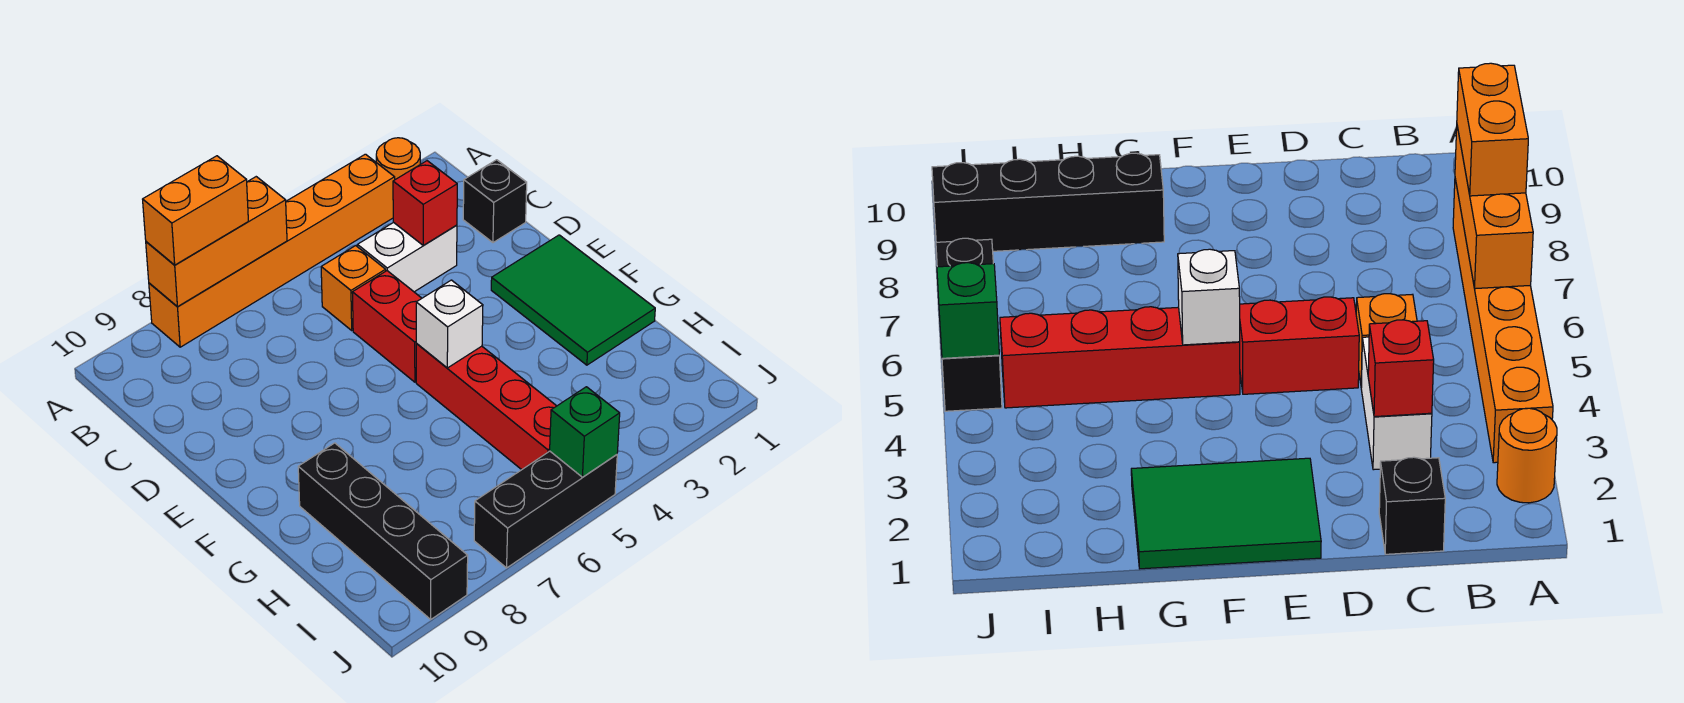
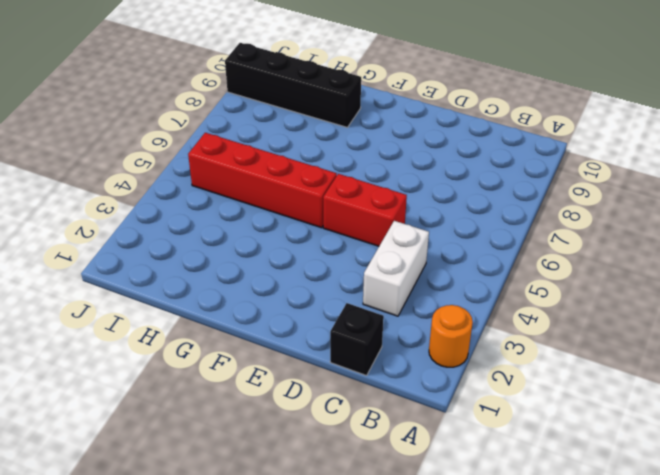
none -> orange 1x6 brick [149,154,395,347]
none -> orange 1x1 brick [321,246,386,330]
none -> green 2x3 tile [491,235,655,365]

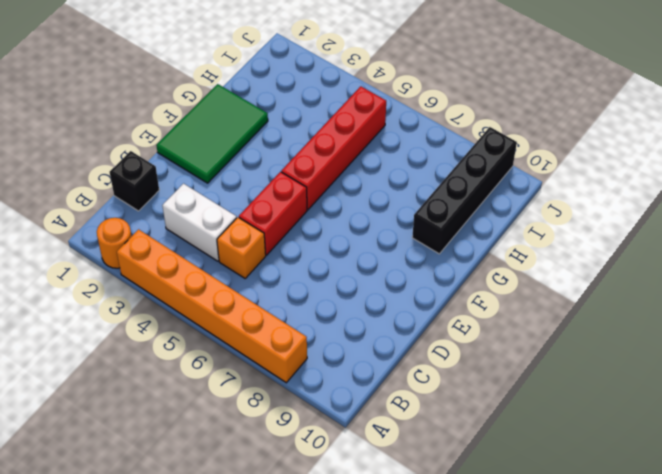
none -> black 1x3 brick [474,451,617,568]
none -> orange 1x3 brick [146,177,287,307]
none -> red 1x1 brick [393,161,457,245]

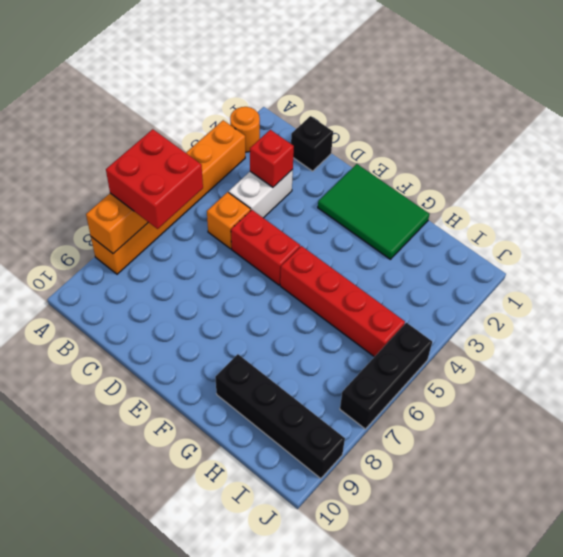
red 2x2 brick [106,129,203,229] -> orange 1x2 brick [143,156,248,265]
none -> white 1x1 brick [416,280,483,368]
none -> green 1x1 brick [550,387,620,477]

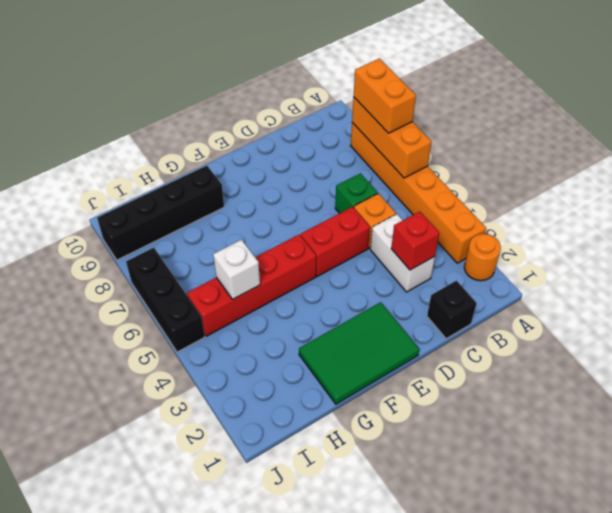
green 1x1 brick [335,173,378,213] -> green 1x1 brick moved to [550,387,620,477]
white 1x1 brick [213,240,260,299] -> white 1x1 brick moved to [416,280,483,368]

